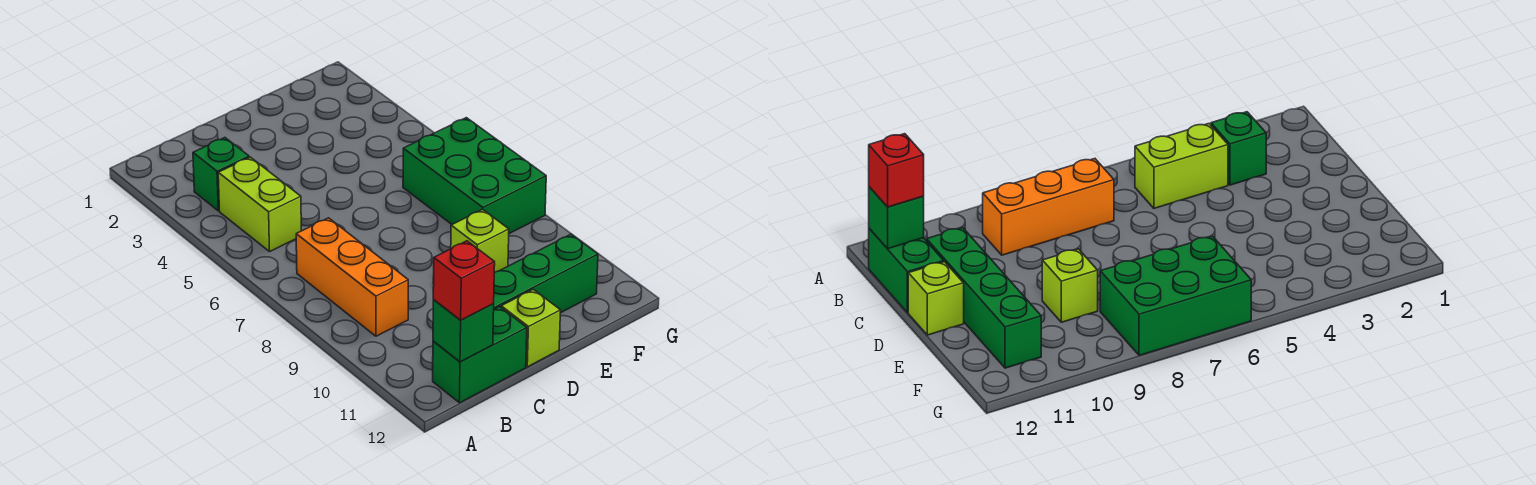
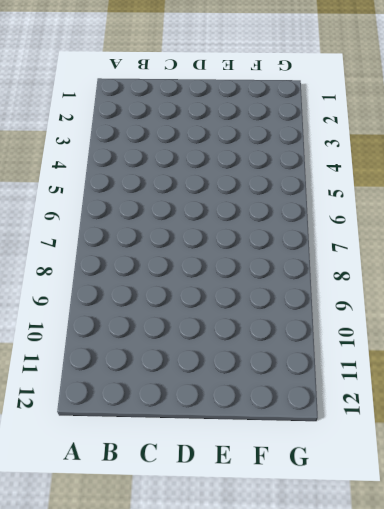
none -> green 1x1 brick [193,138,249,211]
none -> lime 1x2 brick [218,157,301,252]

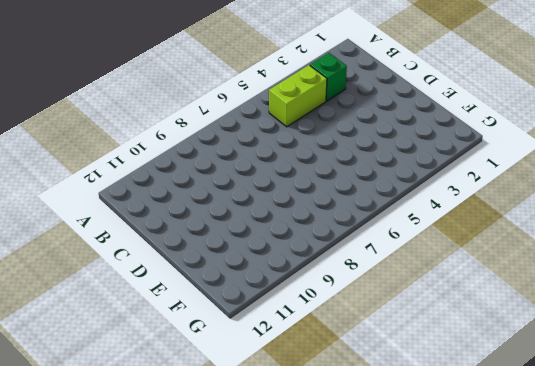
none -> orange 1x3 brick [296,218,408,336]
none -> green 1x2 brick [433,307,527,403]

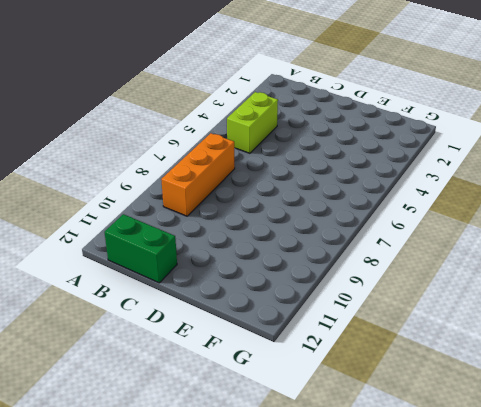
none -> green 1x1 brick [193,138,249,211]
none -> green 1x4 brick [493,234,598,313]

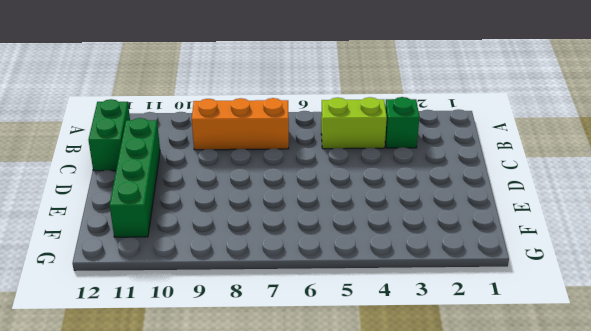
none -> lime 1x1 brick [501,289,561,367]
none -> lime 1x1 brick [451,209,509,273]

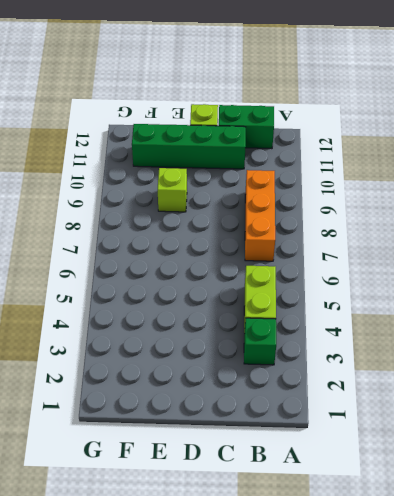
none -> green 2x3 brick [403,118,546,234]
none -> green 1x1 brick [433,300,494,362]

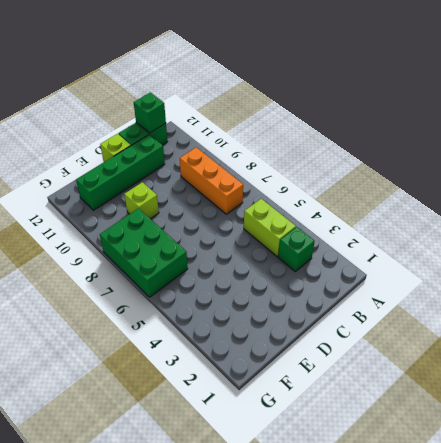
none -> red 1x1 brick [433,241,495,320]

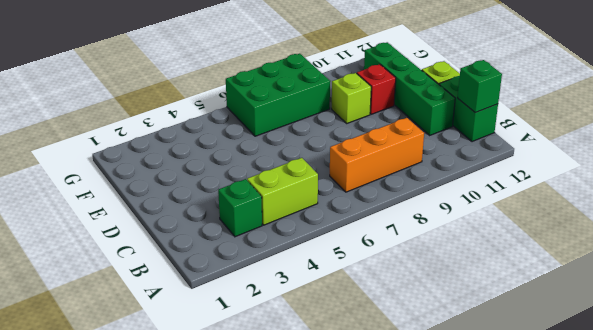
red 1x1 brick [357,64,396,114] -> red 1x1 brick moved to [433,241,495,320]

